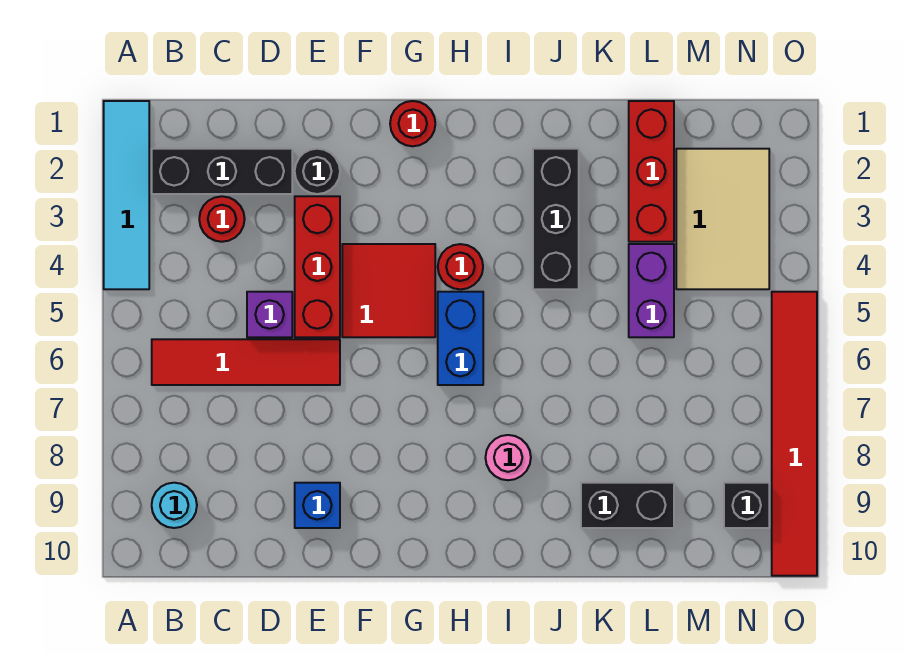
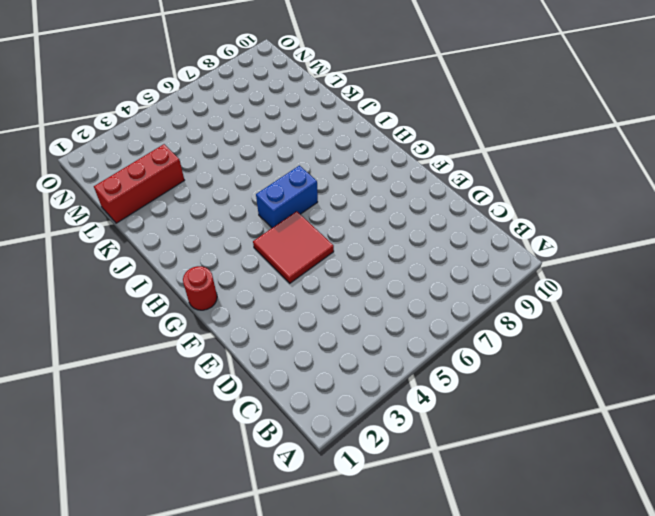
none -> cyan 1x4 tile [104,101,149,289]
none -> black 1x3 brick [152,149,292,194]
none -> red 1x4 tile [152,339,340,385]

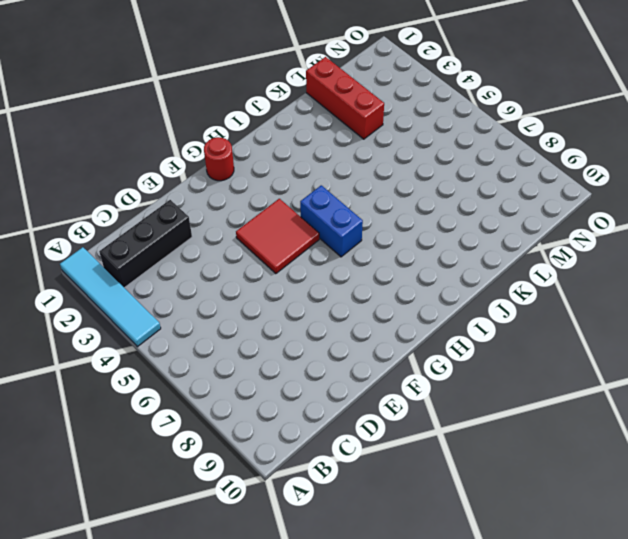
none -> red 1x4 tile [152,339,340,385]
none -> cyan 1x1 round brick [152,483,197,528]
none -> red 1x1 round brick [199,196,245,242]

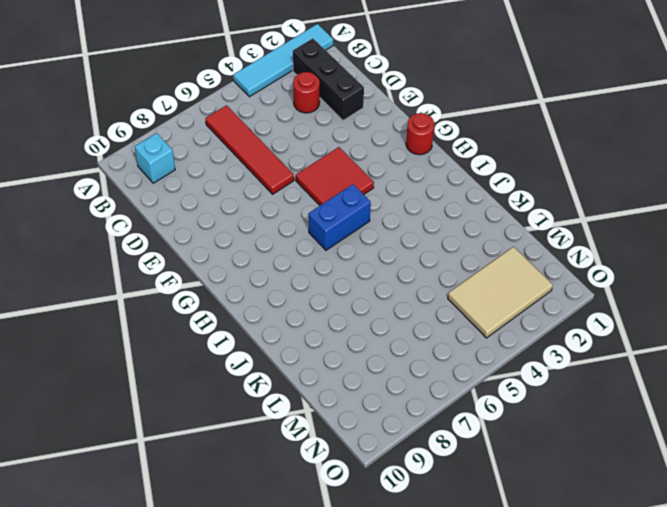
cyan 1x1 brick [135,133,175,183] -> cyan 1x1 round brick [152,483,197,528]
none -> purple 1x1 brick [247,292,292,337]
none -> black 1x1 round brick [295,149,340,194]
none -> red 1x3 brick [295,196,340,337]

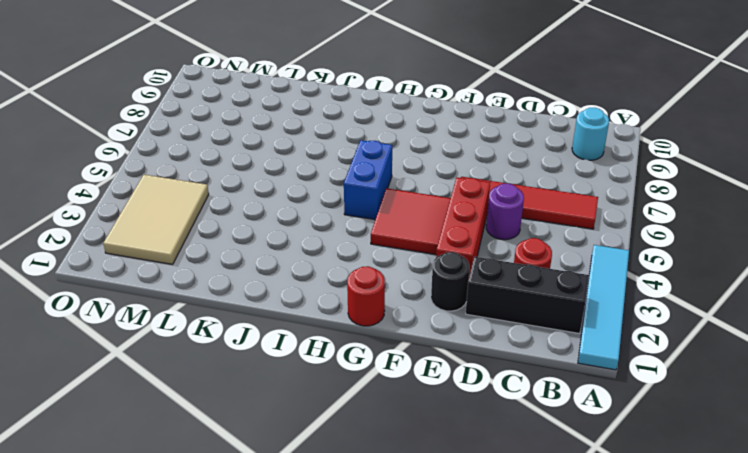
purple 1x1 round brick [486,183,524,240] -> purple 1x1 brick [247,292,292,337]
none -> blue 1x1 brick [295,483,340,528]
none -> red 1x1 round brick [438,244,483,289]
none -> pink 1x1 round brick [485,435,531,480]

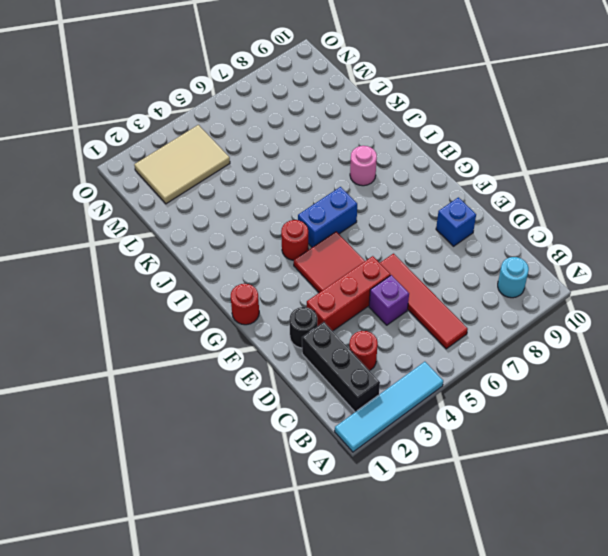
none -> black 1x3 brick [533,149,579,289]
none -> black 1x2 brick [581,483,674,528]
none -> red 1x3 brick [629,101,674,242]

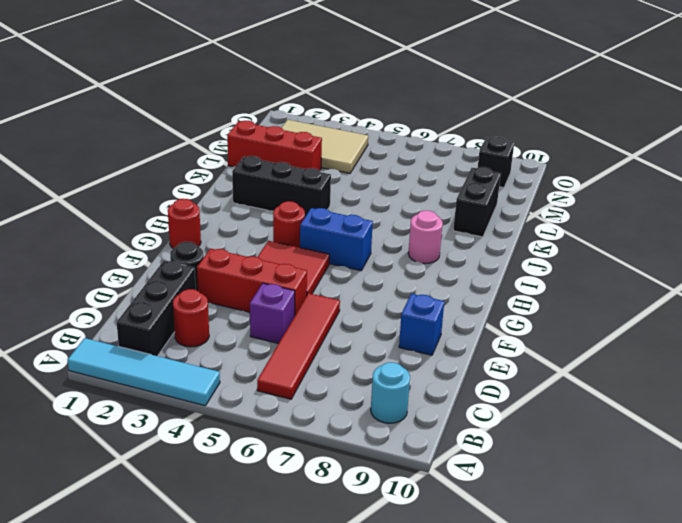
none -> purple 1x2 brick [629,244,674,337]
none -> red 1x6 tile [772,292,817,576]

